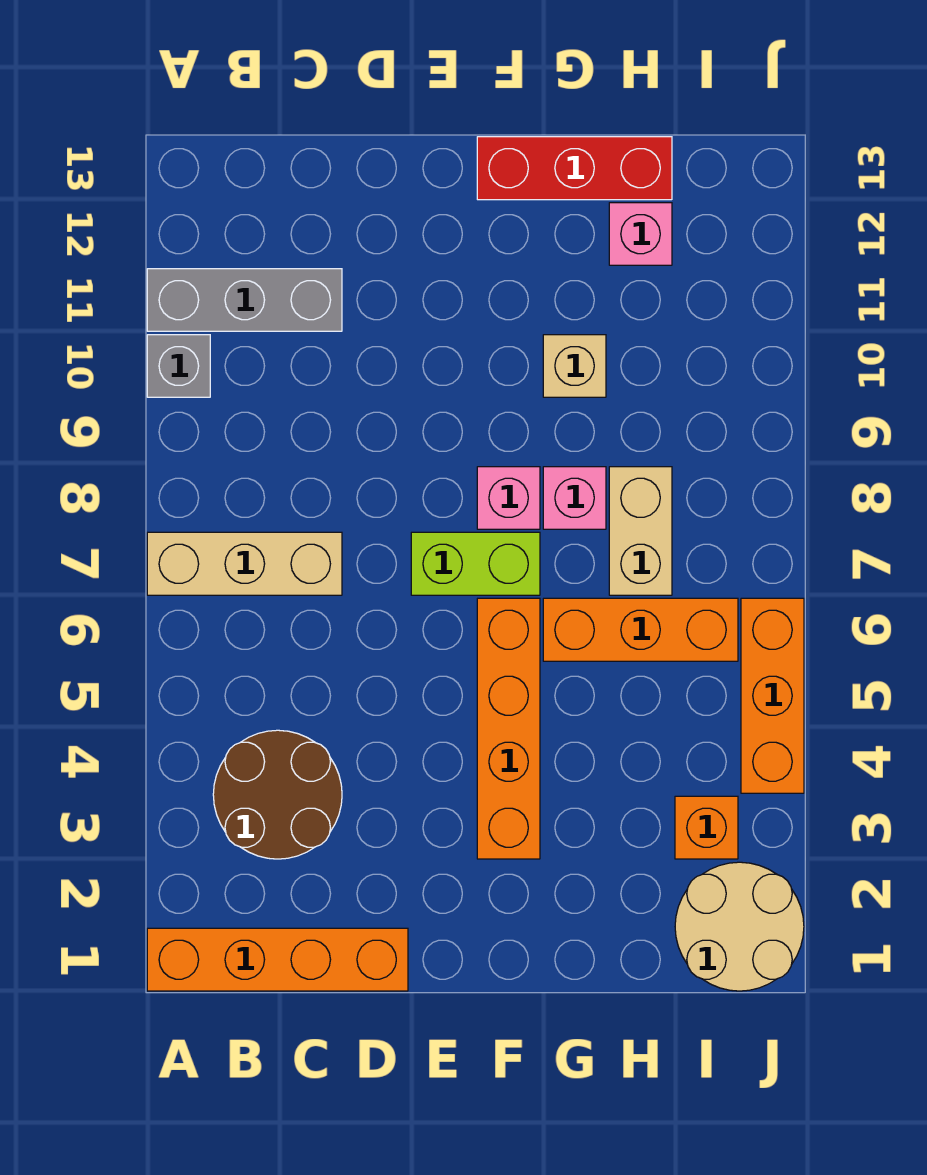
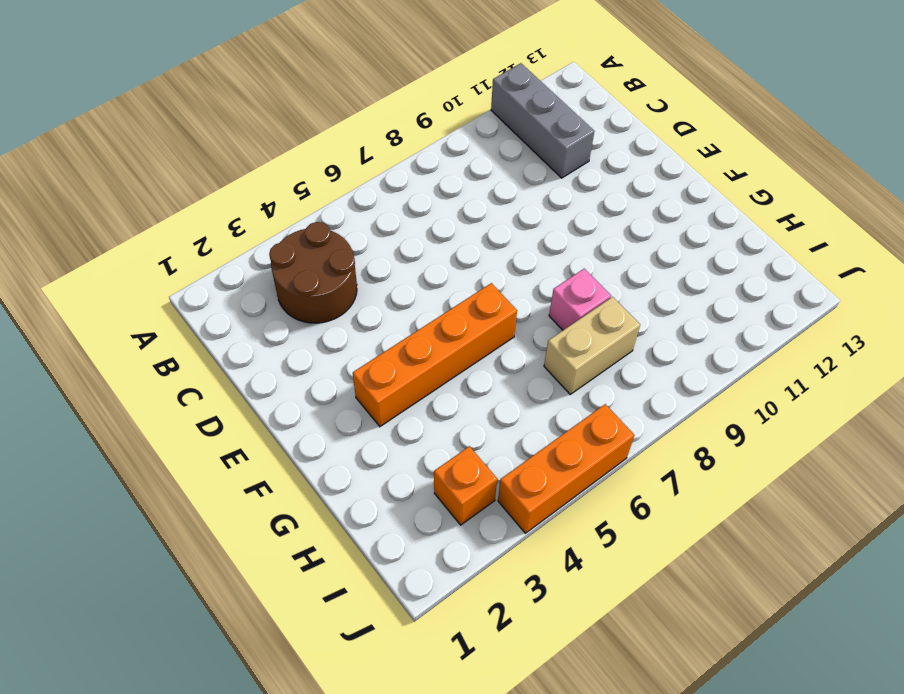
none -> orange 1x4 brick [147,928,408,991]
none -> tan 1x3 brick [147,532,342,595]
none -> grey 1x1 brick [147,335,210,397]

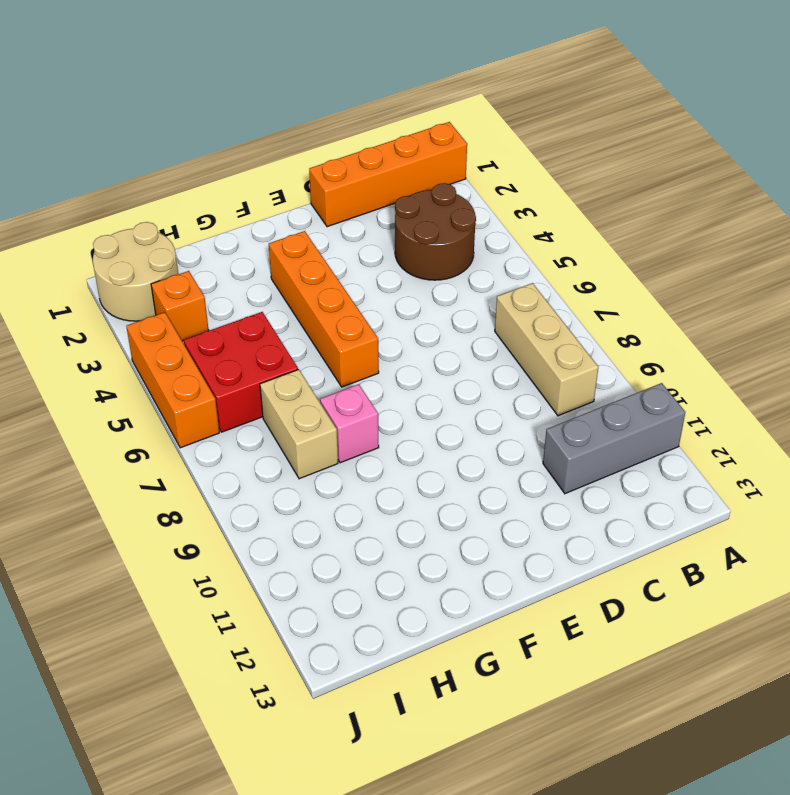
tan 1x3 brick [495,283,598,416] -> tan 1x3 brick turned to [147,532,342,595]
red 2x2 brick [184,312,298,432] -> orange 1x3 brick [543,598,738,661]
none -> grey 1x1 brick [147,335,210,397]
none -> lime 1x2 brick [411,532,540,595]
none -> pink 1x1 brick [477,467,540,529]

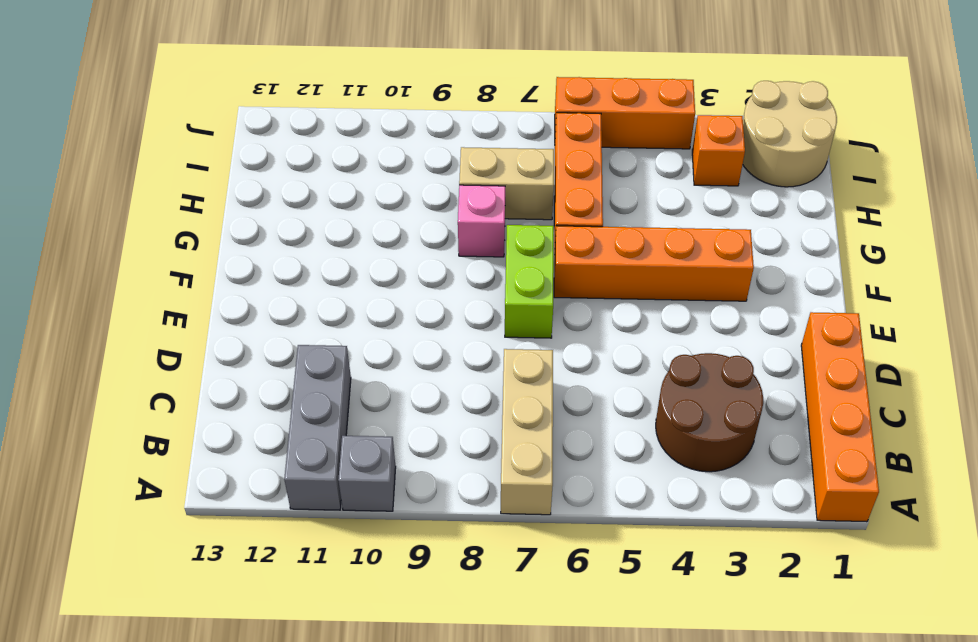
none -> pink 1x1 brick [477,467,540,529]
none -> red 1x3 brick [477,137,672,200]
none -> tan 1x1 brick [543,335,606,397]

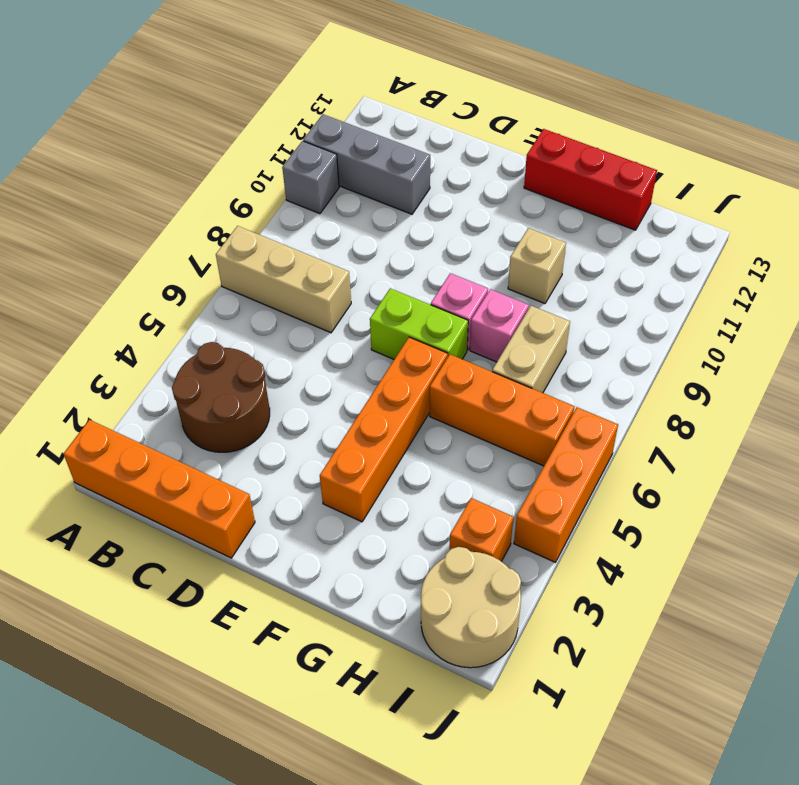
none -> pink 1x1 brick [609,203,672,265]

